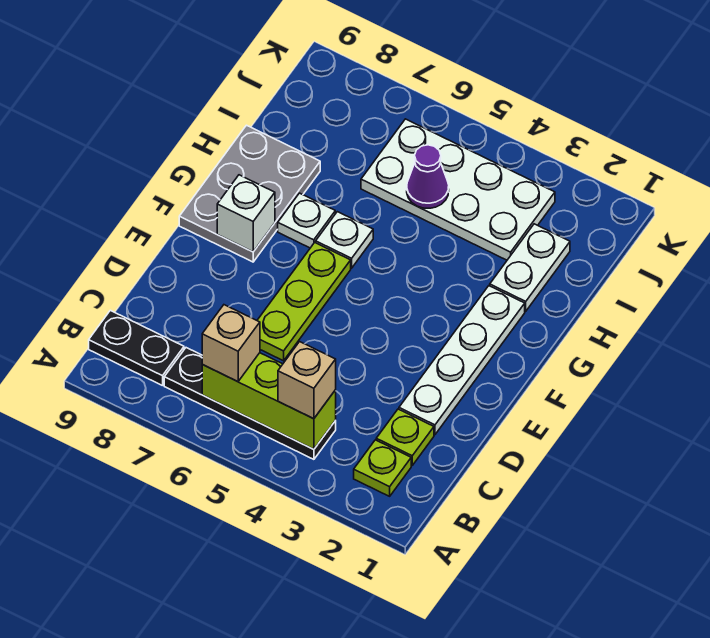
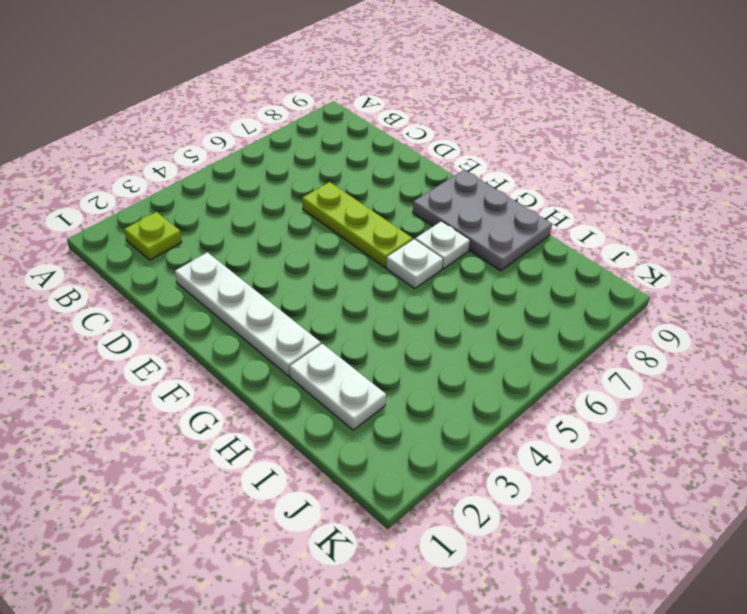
none -> black 1x4 plate [164,348,336,459]
none -> black 1x2 plate [89,310,184,386]
none -> lime 1x1 plate [376,409,434,465]

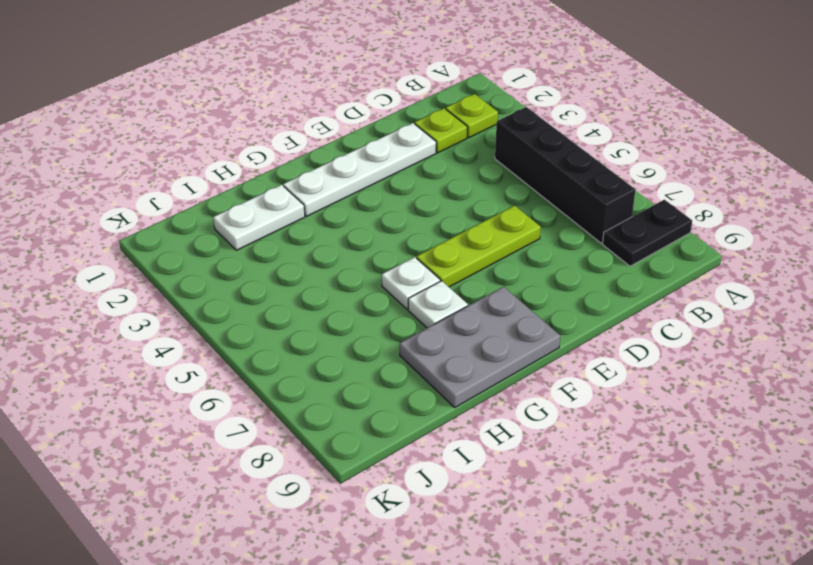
black 1x2 plate [603,200,692,266] -> black 1x2 plate turned to [89,310,184,386]
black 1x4 brick [495,107,636,243] -> black 1x4 plate [164,348,336,459]
none -> white 2x4 plate [361,119,555,260]
none -> lime 1x3 brick [202,353,336,449]
none -> white 1x1 brick [217,175,275,252]

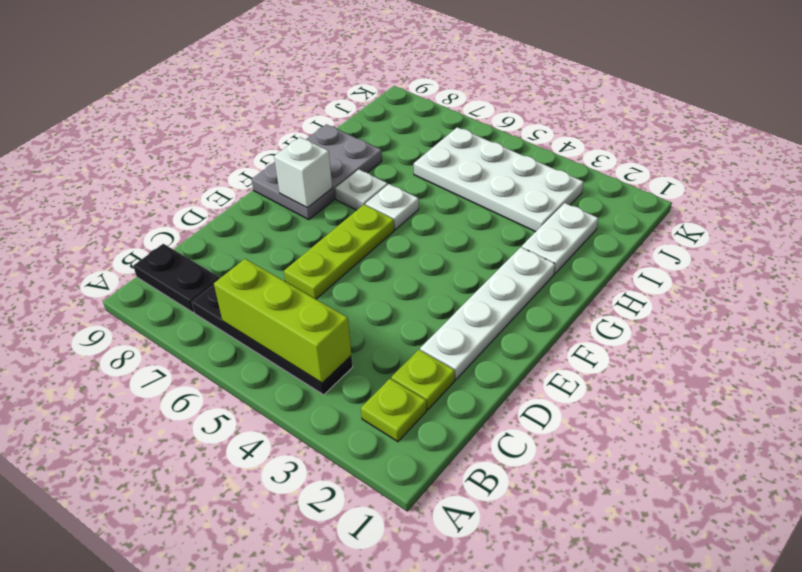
none -> purple 1x1 cone [407,145,449,208]
none -> tan 1x1 brick [278,342,336,419]
none -> tan 1x1 brick [202,305,260,382]

